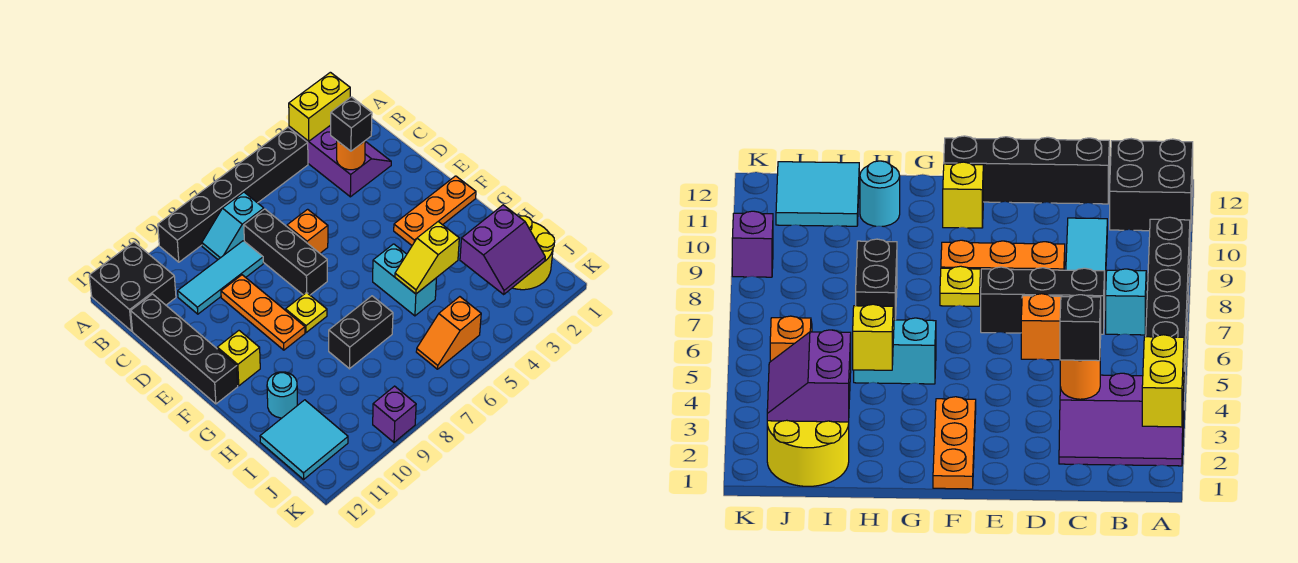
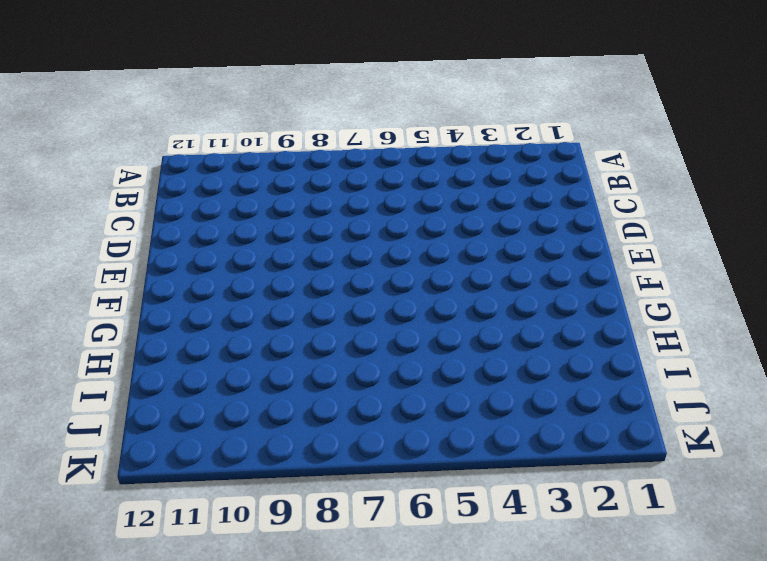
none -> purple 2x3 slope [289,125,391,197]
none -> black 1x6 brick [158,127,308,262]
none -> black 2x2 brick [89,242,176,331]

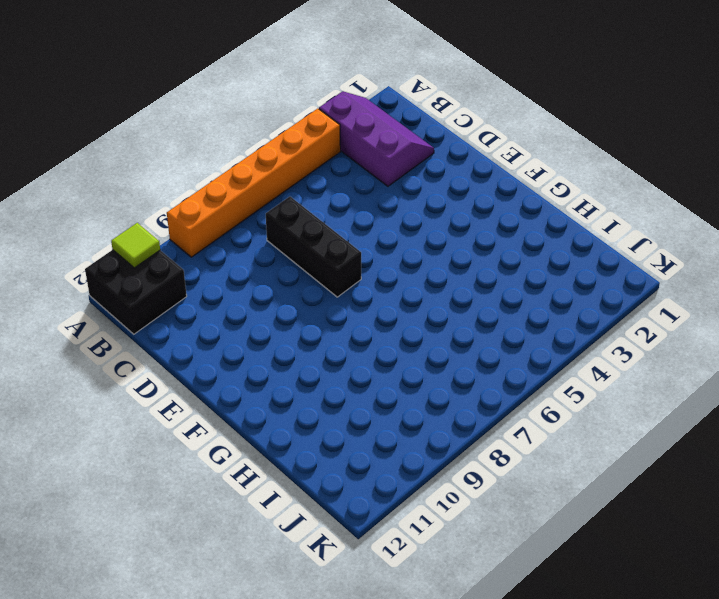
orange 1x6 brick [167,109,340,257] -> black 1x6 brick [158,127,308,262]
lime 1x1 tile [111,223,160,268] -> none
none -> cyan 1x2 slope [202,192,264,259]
none -> cyan 1x3 tile [178,241,263,314]
none -> black 1x4 brick [131,294,238,404]

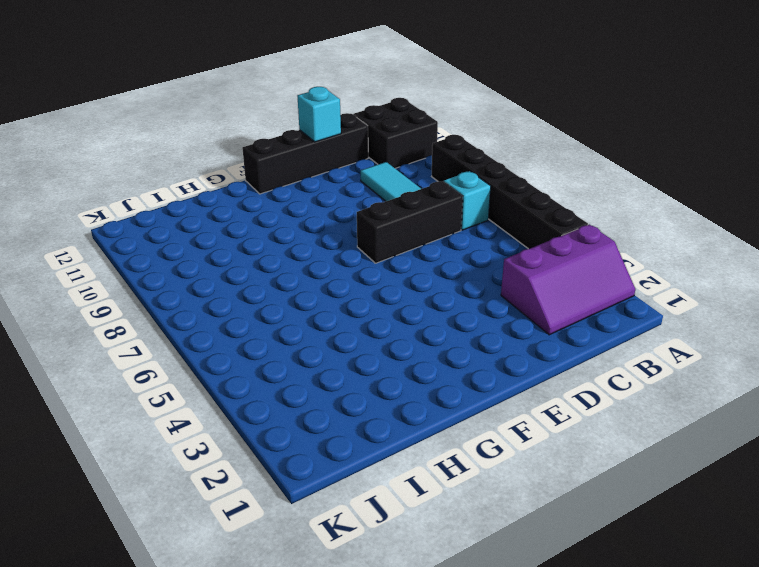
cyan 1x1 brick [297,87,341,142] -> none
none -> orange 1x1 brick [287,209,328,253]
none -> orange 1x3 plate [221,275,305,350]
none -> orange 1x3 plate [394,176,476,245]

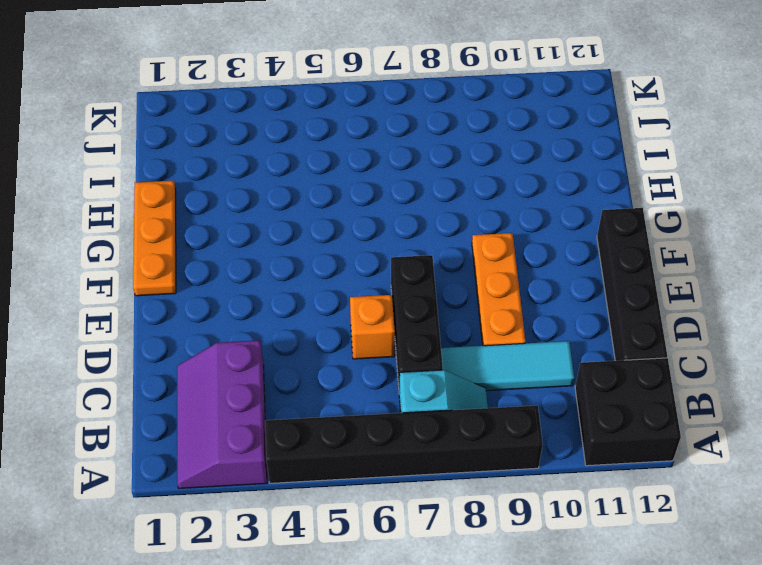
orange 1x3 plate [133,181,176,296] -> orange 1x3 plate turned to [394,176,476,245]
none -> yellow 1x1 plate [286,292,327,333]
none -> yellow 1x1 brick [217,331,260,386]
none -> cyan 1x2 brick [373,244,436,316]

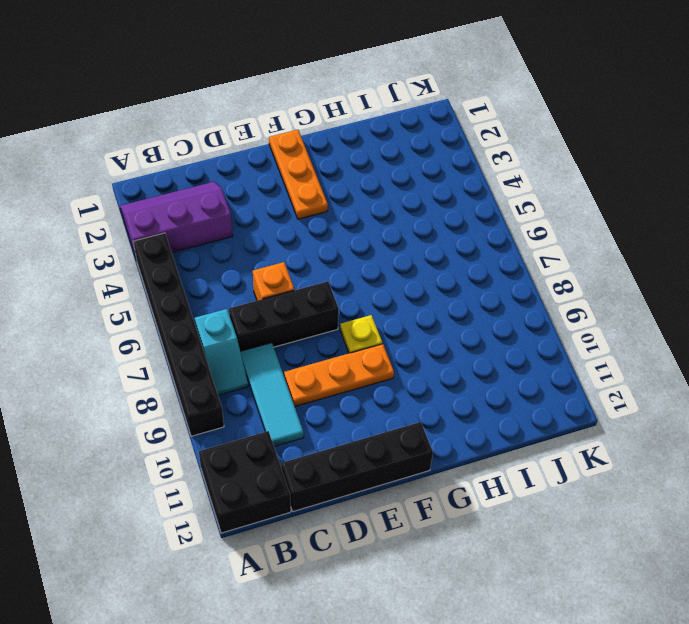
none -> yellow 1x1 brick [217,331,260,386]
none -> cyan 1x2 brick [373,244,436,316]
none -> black 1x2 brick [329,296,393,369]

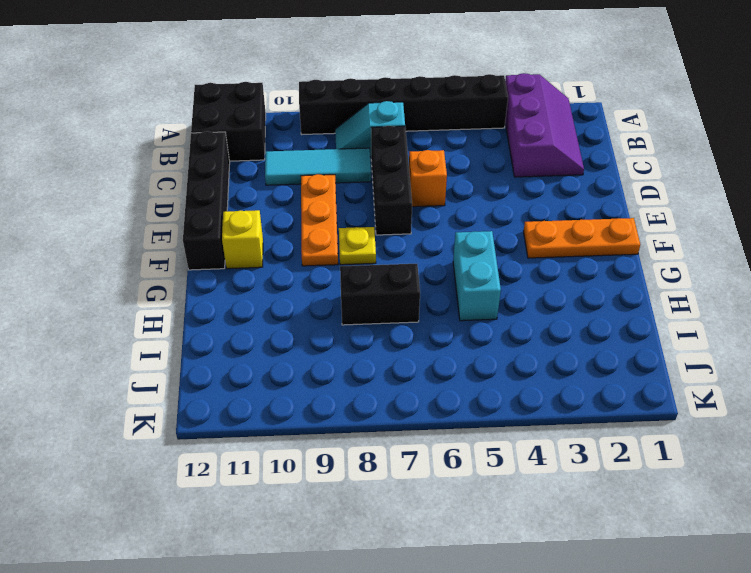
none -> cyan 1x1 round brick [267,372,297,418]
none -> yellow 2x2 round brick [513,216,555,290]
none -> cyan 2x2 tile [260,400,348,479]

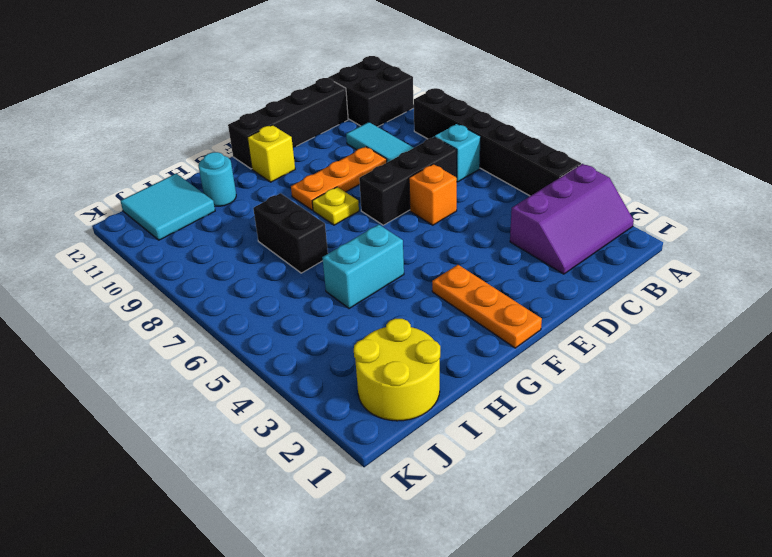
none -> orange 1x2 slope [416,297,481,369]
none -> purple 1x1 brick [373,386,416,442]
none -> yellow 1x2 brick [289,72,350,141]

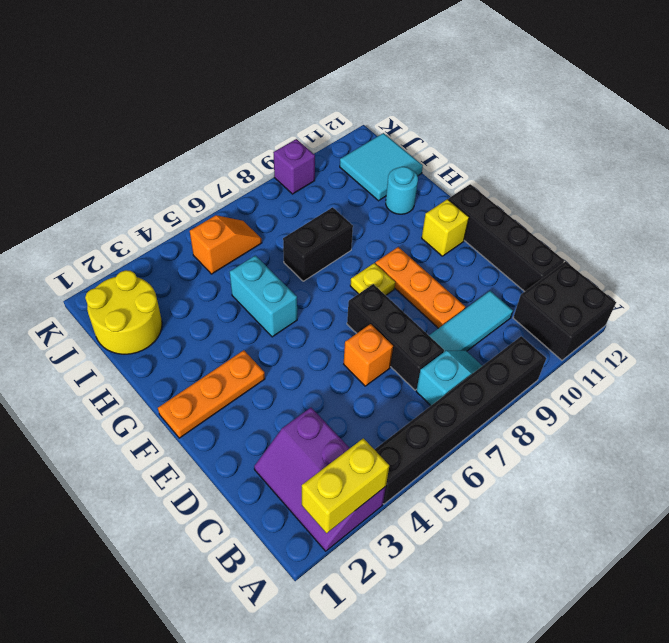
none -> orange 1x1 round brick [337,141,365,170]
none -> yellow 1x2 slope [395,222,459,294]
none -> purple 2x2 slope [460,205,545,294]

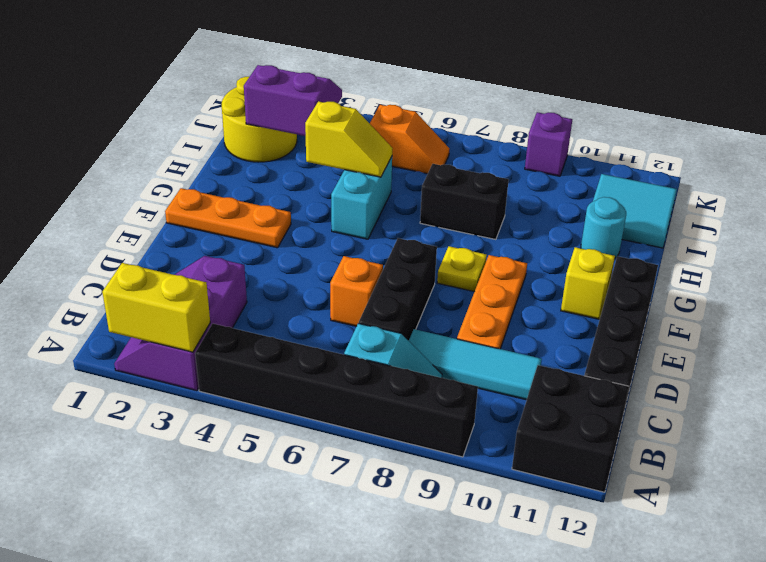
none -> orange 1x1 round brick [337,141,365,170]
none -> black 1x1 brick [331,97,372,151]

